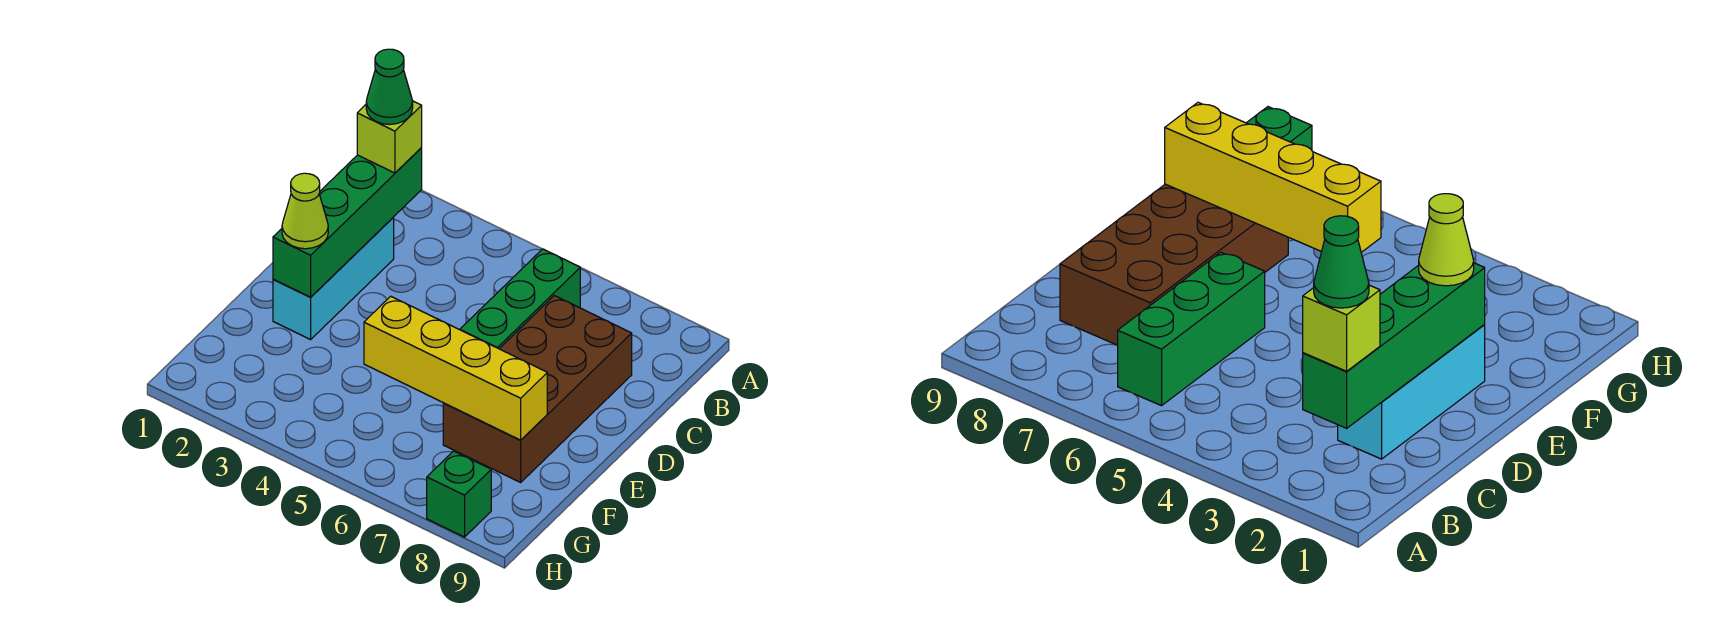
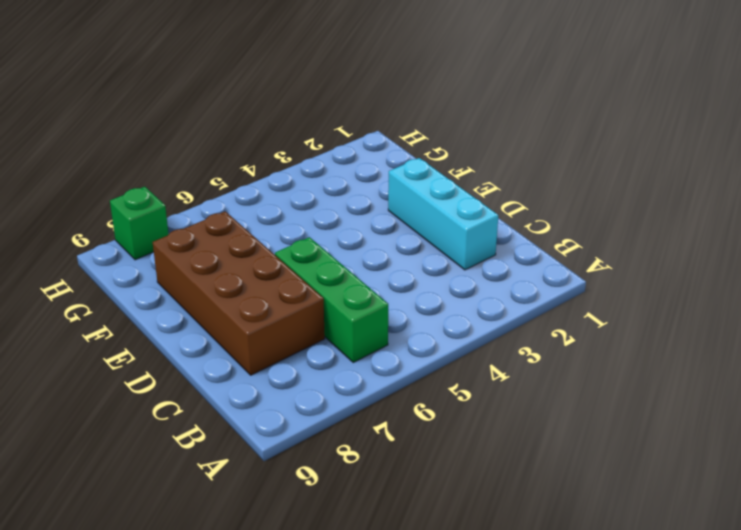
none -> green 1x4 brick [273,148,422,297]
none -> yellow 1x4 brick [364,296,547,440]

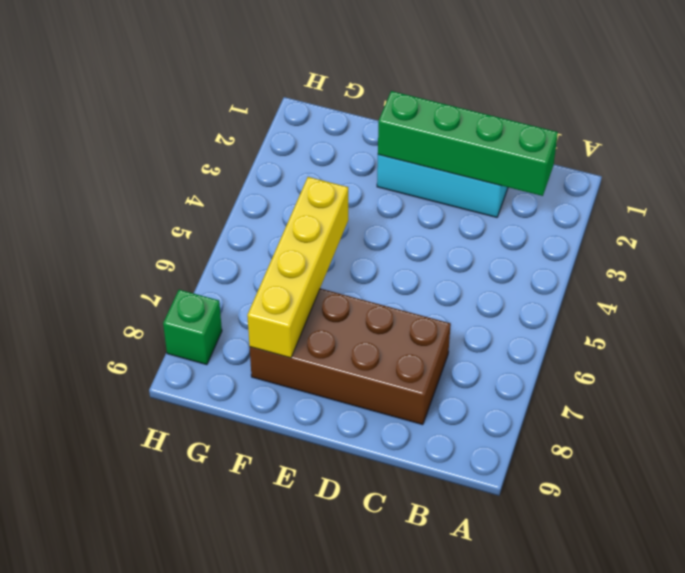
none -> green 1x3 brick [460,249,580,349]
none -> lime 1x1 brick [357,101,422,173]

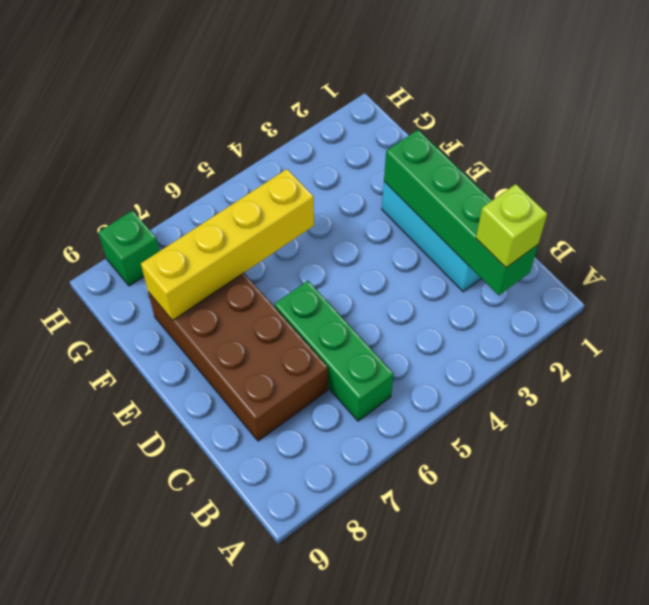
none -> lime 1x1 cone [282,173,328,249]
none -> green 1x1 cone [366,49,413,125]

